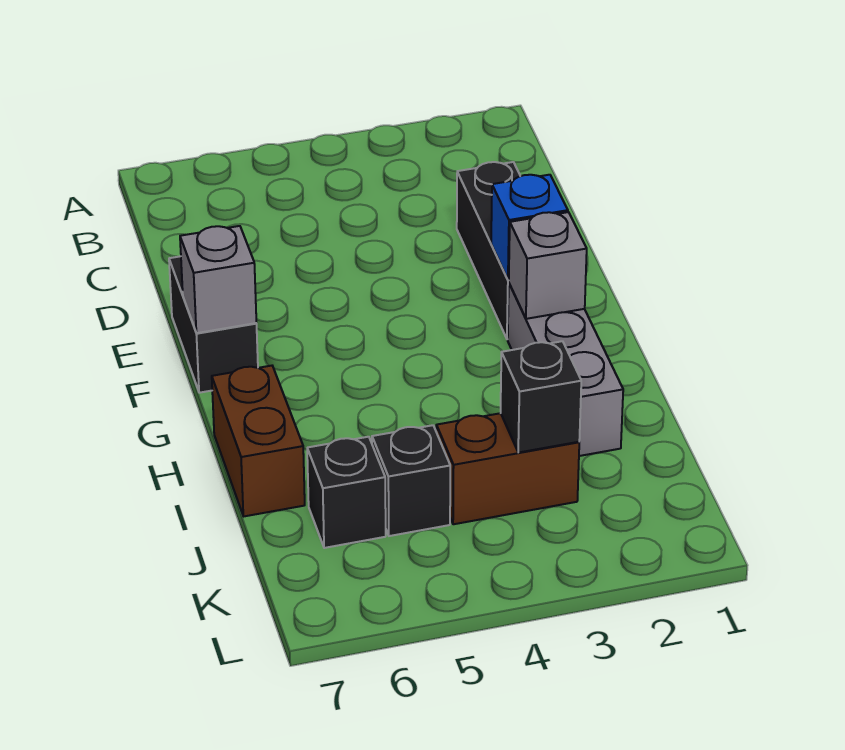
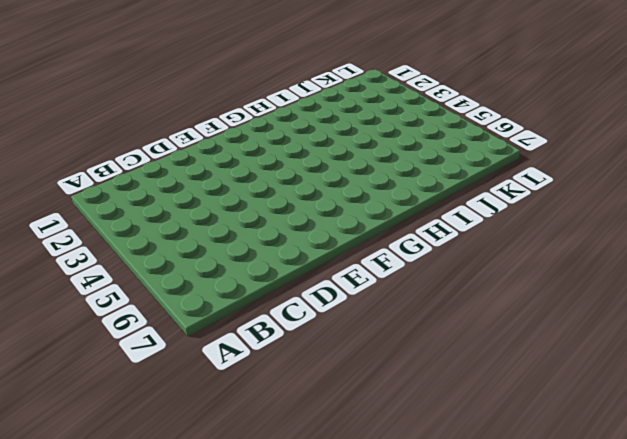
none -> black 1x3 brick [457,162,520,339]
none -> black 1x2 brick [169,256,258,393]

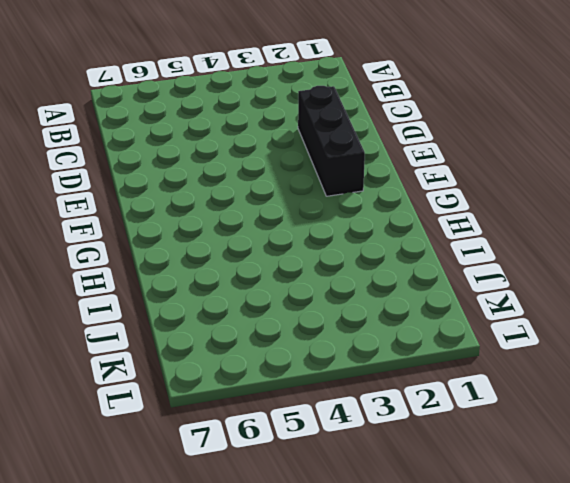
none -> black 1x2 brick [169,256,258,393]
none -> grey 1x3 brick [508,284,623,456]

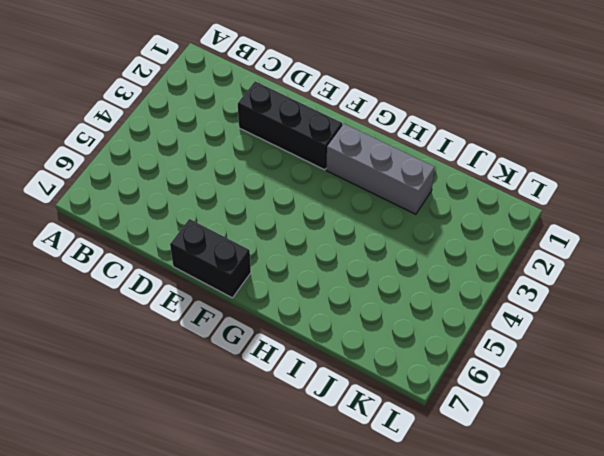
none -> brown 1x2 brick [212,366,305,516]
none -> brown 1x2 brick [436,413,579,524]

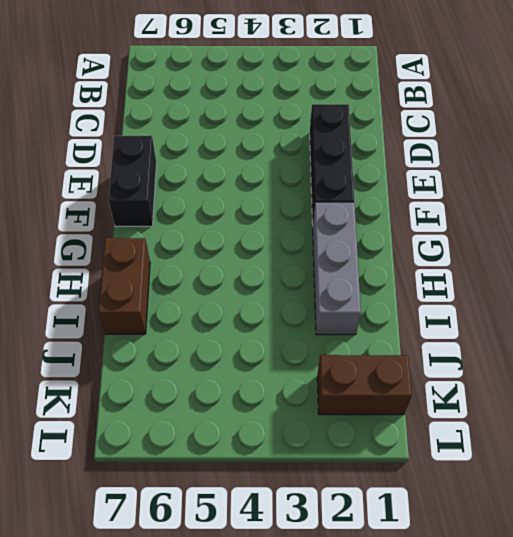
brown 1x2 brick [317,355,412,415] -> brown 1x2 brick moved to [436,413,579,524]
none -> black 1x1 brick [372,425,450,536]
none -> black 1x1 brick [307,437,386,548]

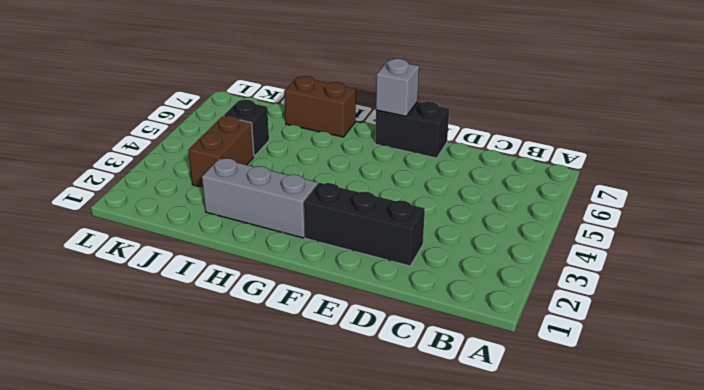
none -> black 1x1 brick [307,437,386,548]
none -> blue 1x1 brick [491,175,568,280]

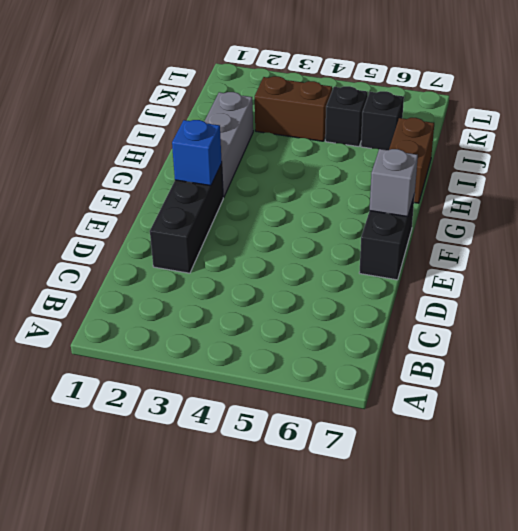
none -> grey 1x1 brick [509,212,587,319]
none -> black 1x1 brick [501,341,581,453]

